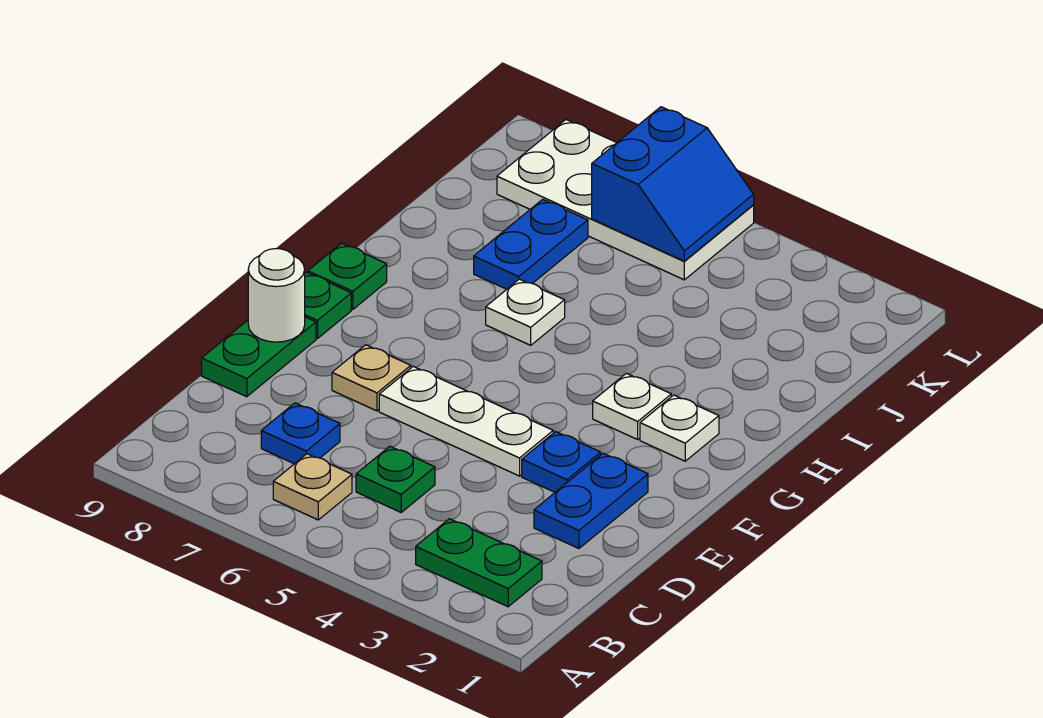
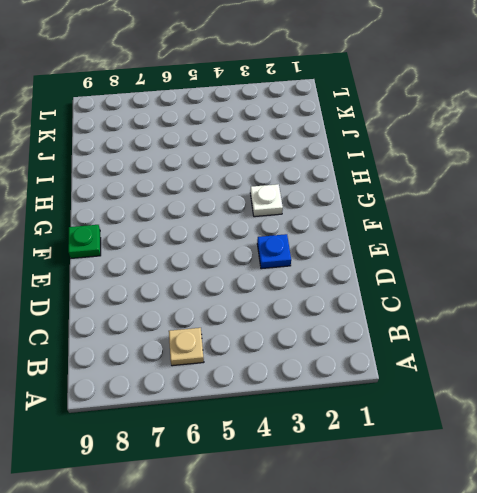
none -> green 1x2 plate [416,519,542,607]
none -> green 1x1 plate [356,446,435,512]
none -> blue 1x1 plate [261,403,340,464]

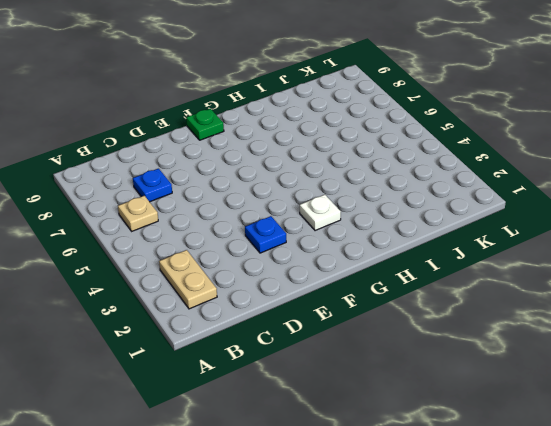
tan 1x2 plate [159,250,217,309] -> green 1x2 plate [416,519,542,607]
none -> green 1x1 plate [356,446,435,512]
none -> blue 1x2 plate [534,453,648,548]
none -> green 1x2 plate [202,317,316,397]

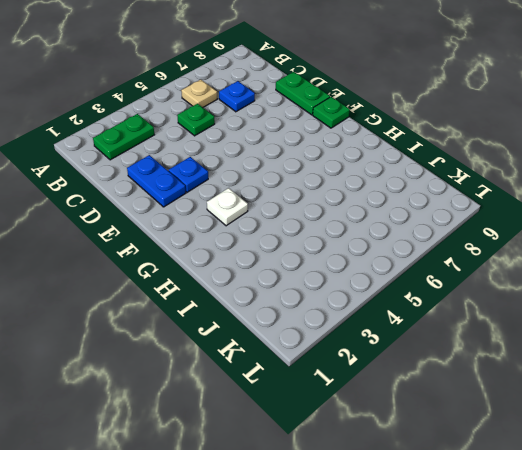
none -> white 1x3 plate [379,367,553,476]
none -> tan 1x1 plate [332,345,411,411]
none -> white 1x1 plate [640,395,719,461]

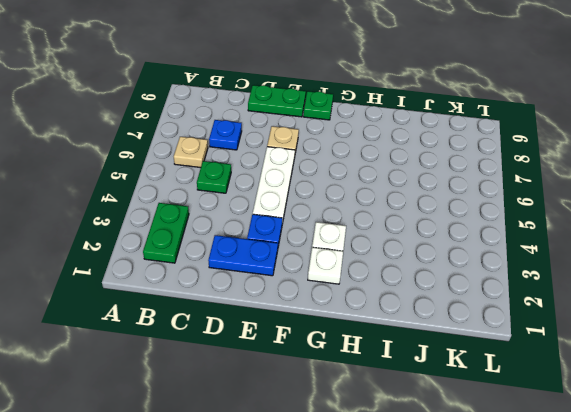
none -> green 1x1 plate [308,243,387,309]
none -> white 1x1 plate [486,279,565,345]
none -> blue 1x2 plate [474,199,588,289]

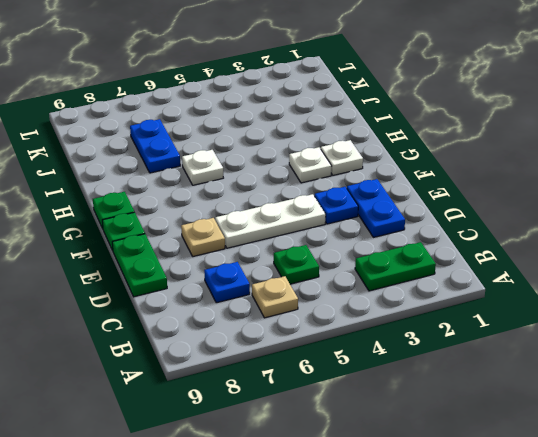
none -> white 2x4 plate [497,120,754,280]
none -> white 1x1 round brick [248,249,305,342]
none -> blue 2x2 slope [592,107,754,261]

